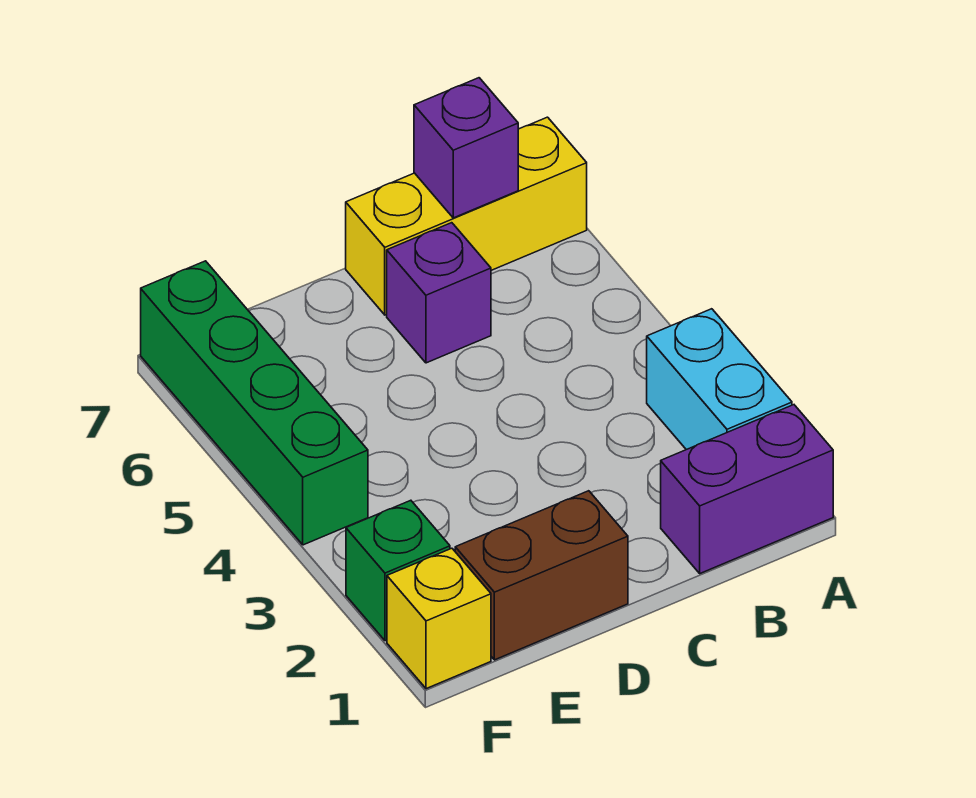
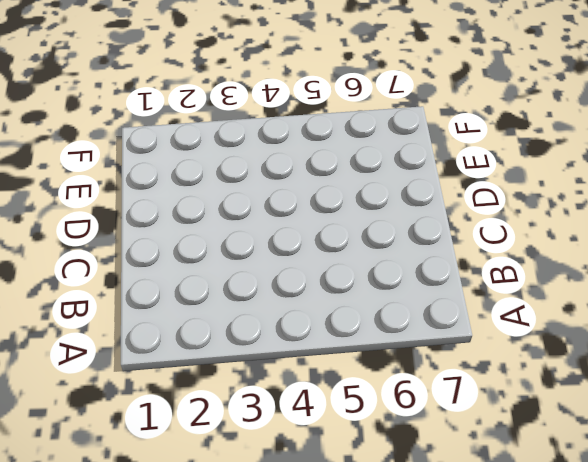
none -> purple 1x2 brick [661,405,833,573]
none -> cyan 1x2 brick [647,309,792,450]

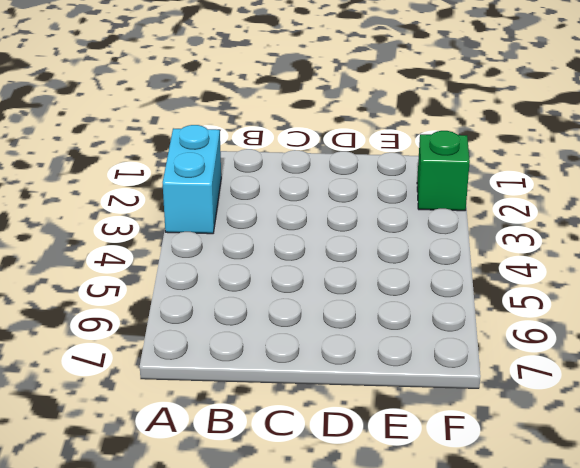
none -> purple 1x2 brick [661,405,833,573]
none -> yellow 1x3 brick [346,117,587,315]

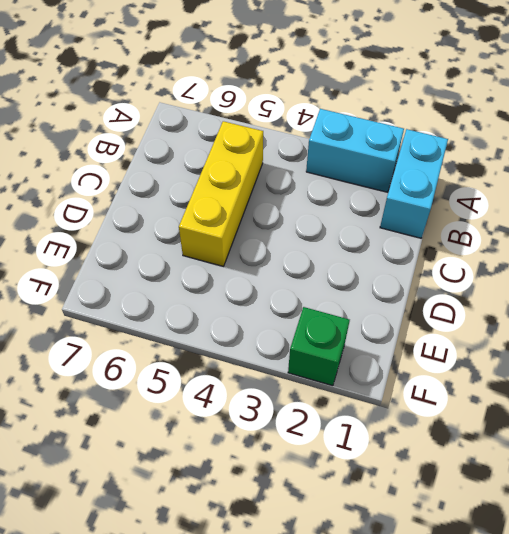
cyan 1x2 brick [380,129,448,238] -> purple 1x2 brick [661,405,833,573]
yellow 1x3 brick [179,121,263,266] -> yellow 1x3 brick moved to [346,117,587,315]
none -> purple 1x1 brick [387,223,491,363]
none -> brown 1x2 brick [455,491,628,660]

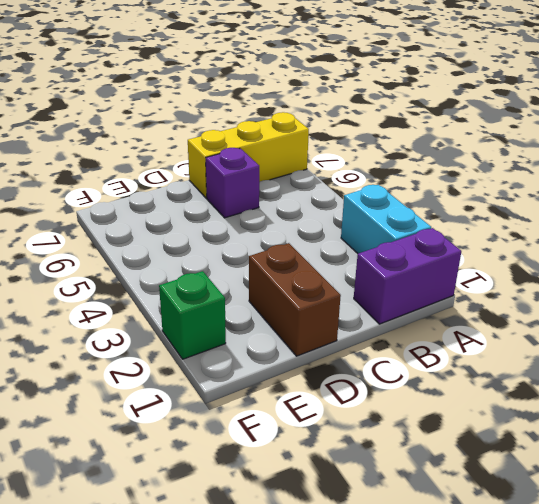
brown 1x2 brick [249,243,341,356] -> brown 1x2 brick turned to [455,491,628,660]
none -> yellow 1x1 brick [387,548,491,689]
none -> green 1x4 brick [141,261,368,545]

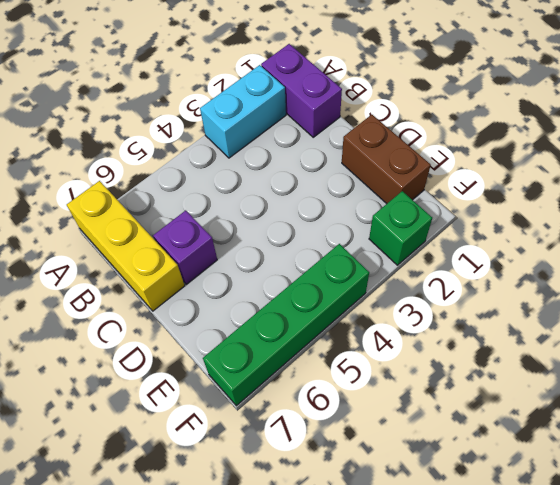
none -> yellow 1x1 brick [387,548,491,689]
none -> purple 1x1 brick [414,78,518,218]

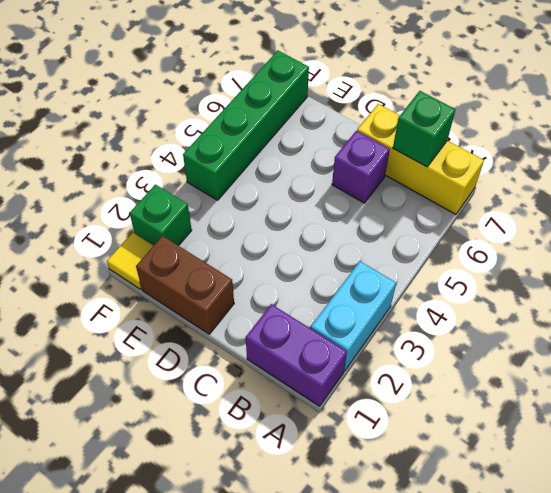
green 1x1 brick [393,91,456,167] -> purple 1x1 brick [414,78,518,218]
yellow 1x1 tile [107,232,154,289] -> yellow 1x1 brick [387,548,491,689]

